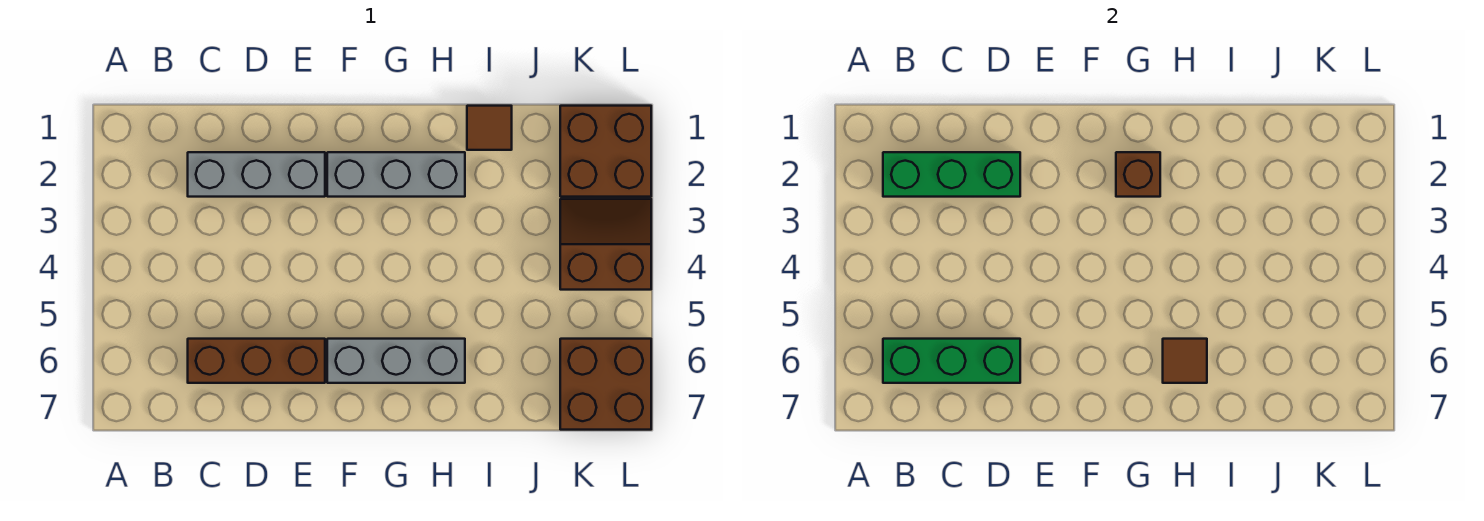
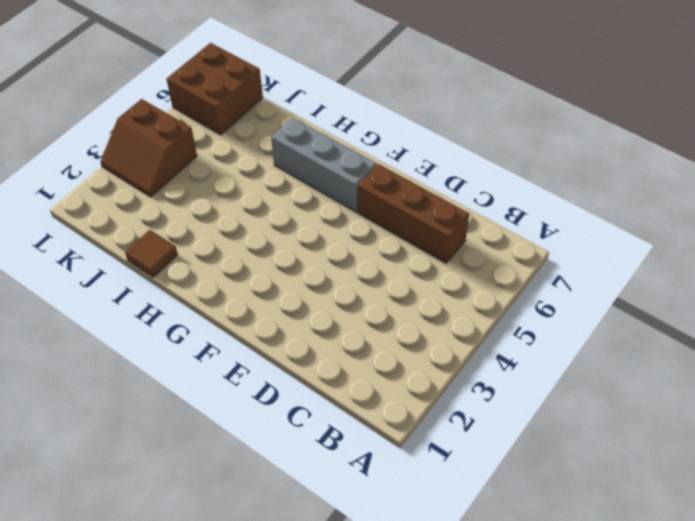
none -> grey 1x3 brick [188,152,325,197]
none -> grey 1x3 brick [327,152,465,197]
none -> brown 2x2 brick [560,106,651,197]

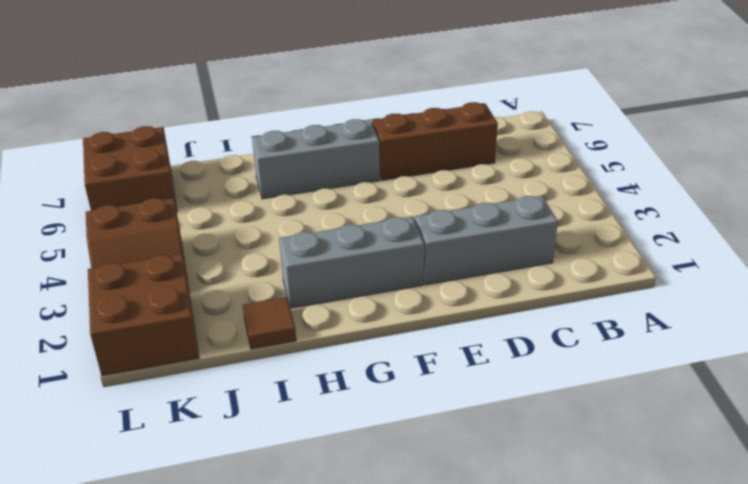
none -> green 1x3 brick [883,152,1020,197]
none -> green 1x3 brick [883,339,1020,383]
none -> brown 1x1 brick [1116,152,1160,197]

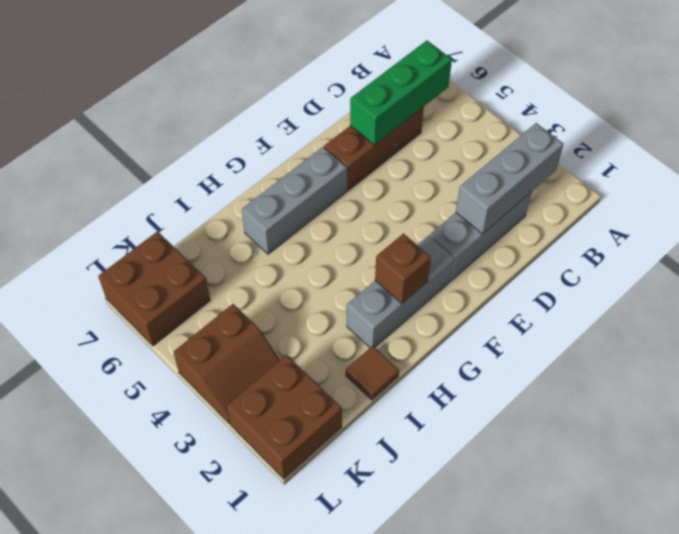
grey 1x3 brick [456,123,563,234] -> green 1x3 brick [883,152,1020,197]
none -> brown 1x1 tile [1163,339,1207,383]

